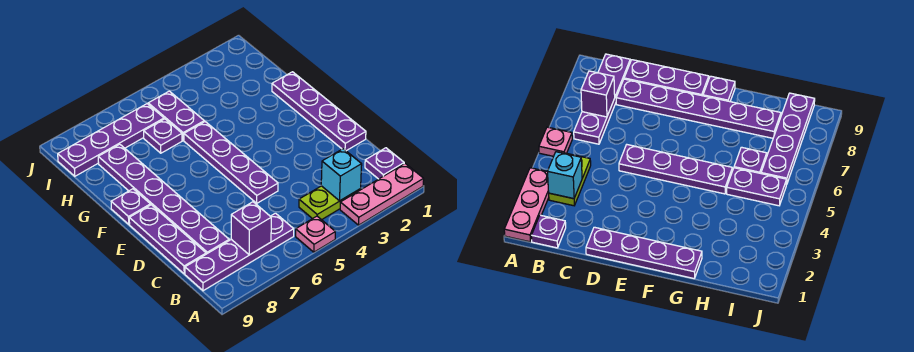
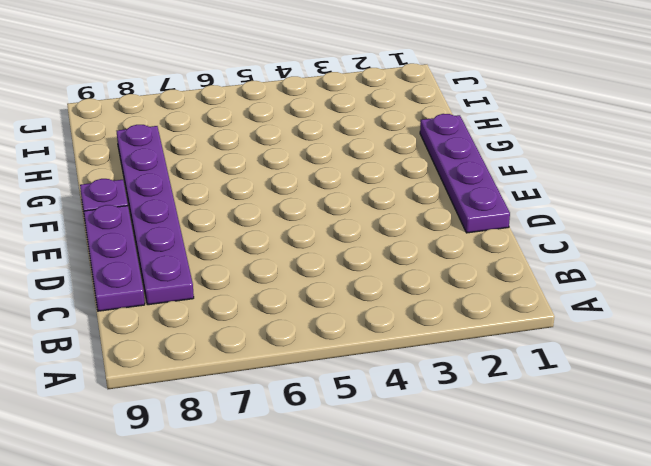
none -> pink 1x3 plate [340,164,424,225]
none -> pink 1x1 plate [296,216,335,252]
none -> purple 1x1 plate [365,148,404,179]

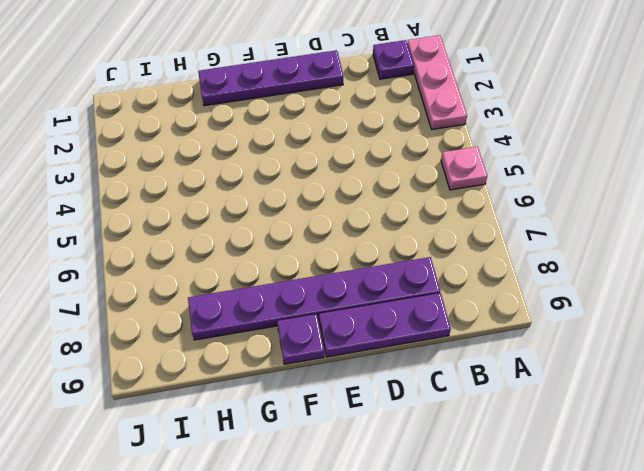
none -> lime 1x2 plate [299,186,361,220]
none -> purple 1x4 plate [185,213,294,291]
none -> purple 1x4 plate [184,122,278,203]

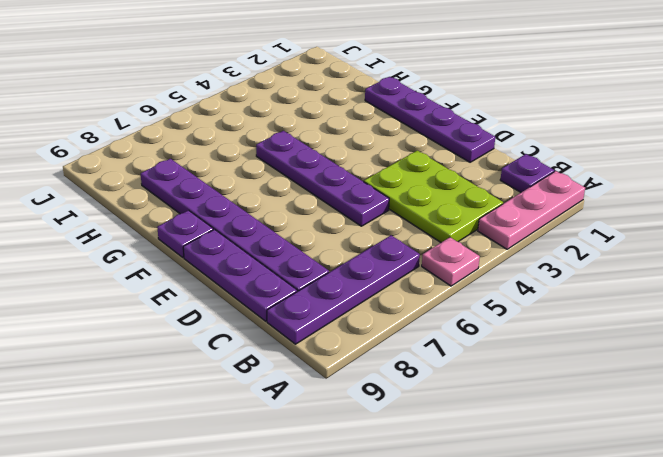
lime 2x3 plate [364,151,503,242] -> lime 1x2 plate [299,186,361,220]
none -> purple 1x2 plate [148,91,204,140]
none -> purple 1x1 plate [144,119,182,153]
none -> purple 1x4 plate [58,104,164,176]

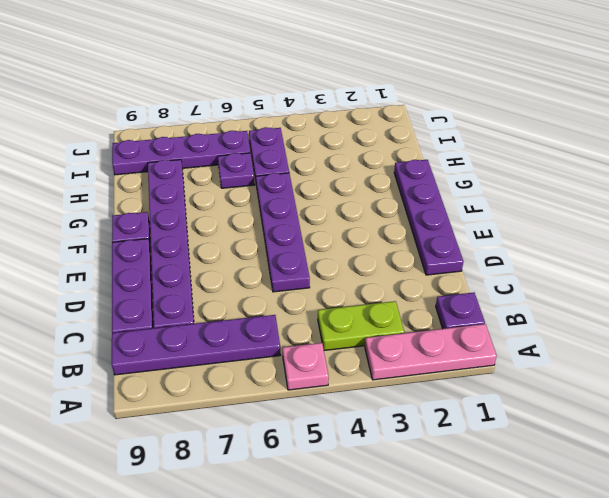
none -> cyan 1x1 brick [321,149,362,201]
none -> purple 1x1 brick [231,202,271,255]

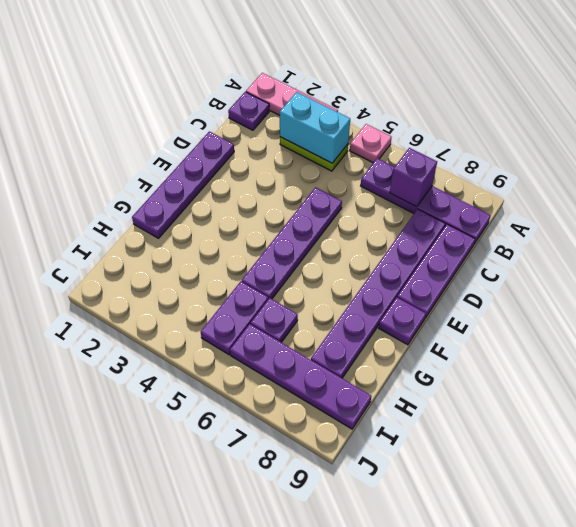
cyan 1x2 brick [280,92,350,163] -> cyan 1x1 brick [321,149,362,201]

